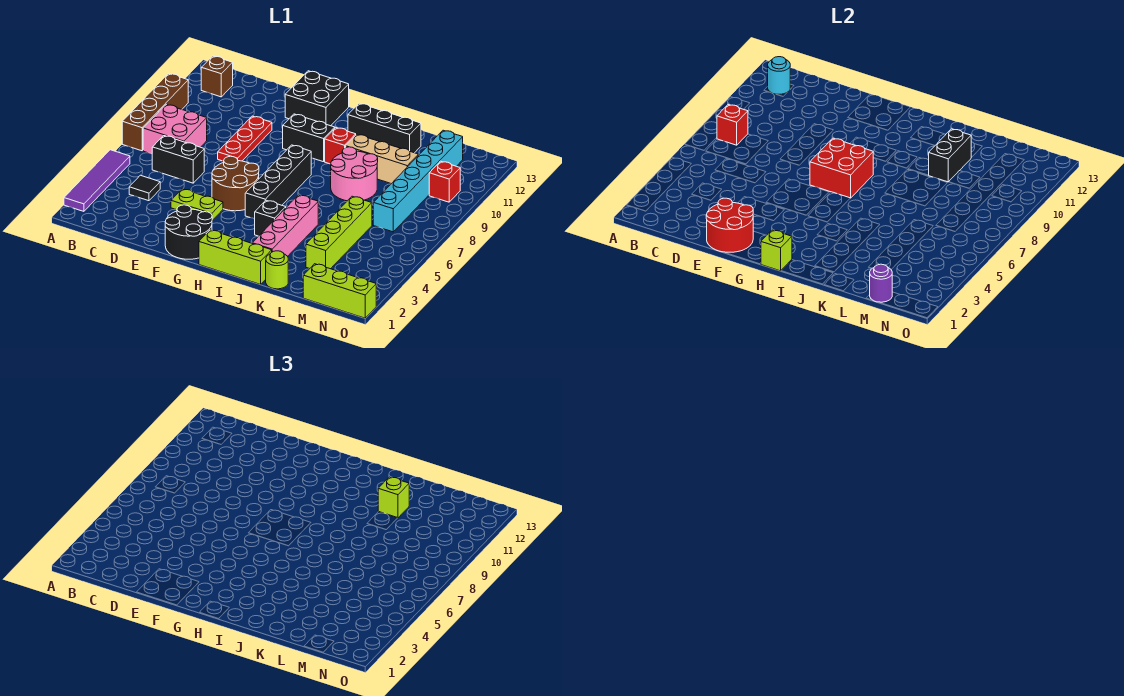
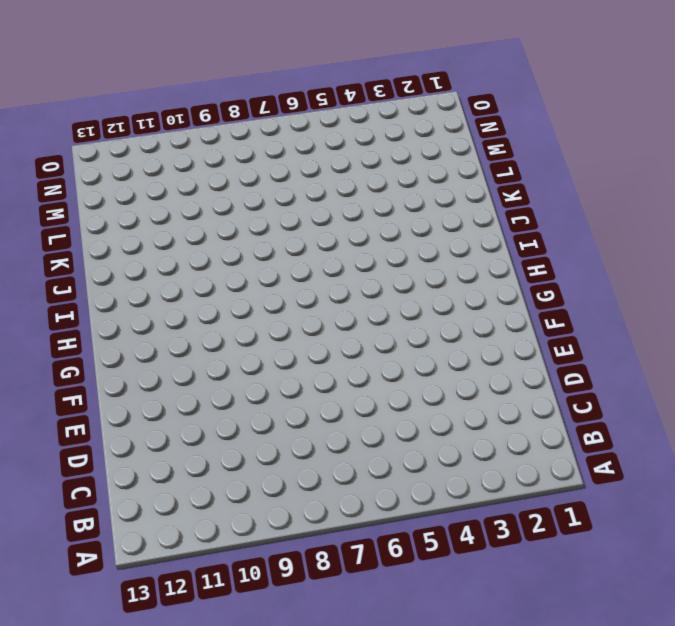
none -> purple 1x4 tile [64,150,130,211]
none -> brown 1x4 brick [122,74,188,151]
none -> pink 2x2 brick [143,105,207,154]
none -> brown 1x1 brick [201,56,233,97]

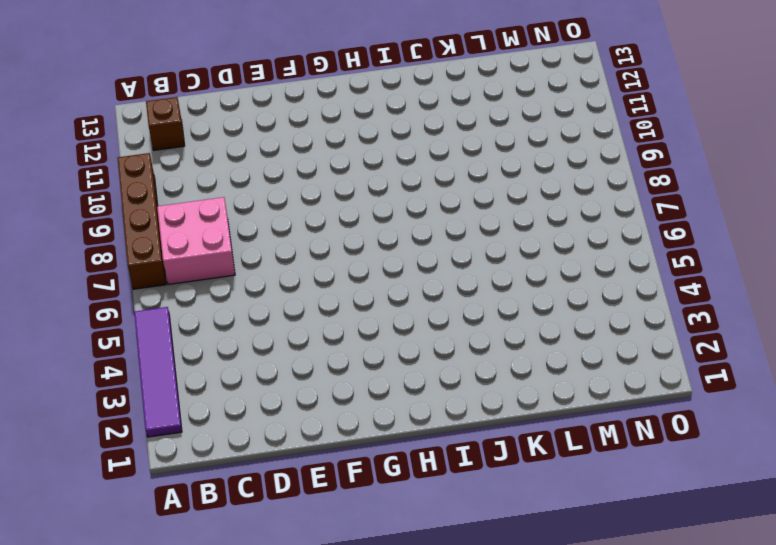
none -> black 1x1 tile [129,175,160,201]
none -> black 1x2 brick [152,136,204,183]
none -> lime 1x2 plate [171,189,223,221]
none -> red 1x3 plate [218,116,272,161]

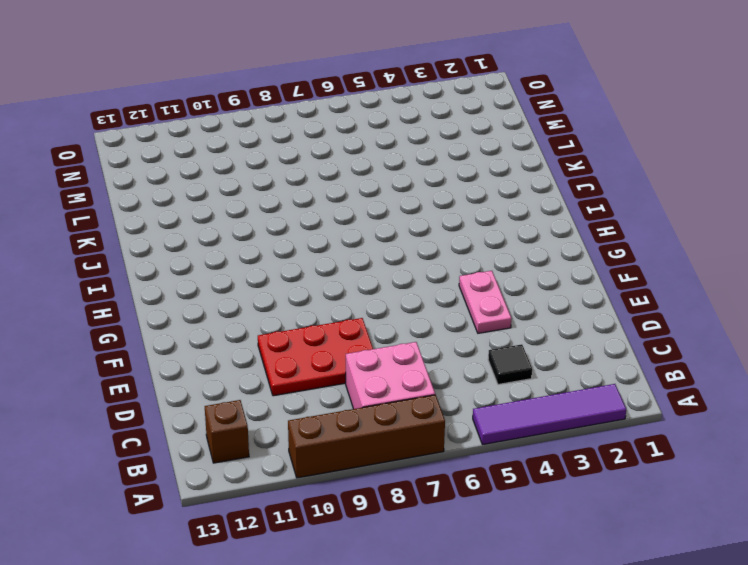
red 2x3 plate [258,318,373,396] -> red 1x3 plate [218,116,272,161]
pink 1x2 plate [459,271,511,333] -> lime 1x2 plate [171,189,223,221]
none -> black 1x2 brick [152,136,204,183]
none -> black 2x2 round brick [165,205,212,259]
none -> brown 2x2 round brick [212,156,259,211]
none -> black 2x2 brick [285,71,349,126]

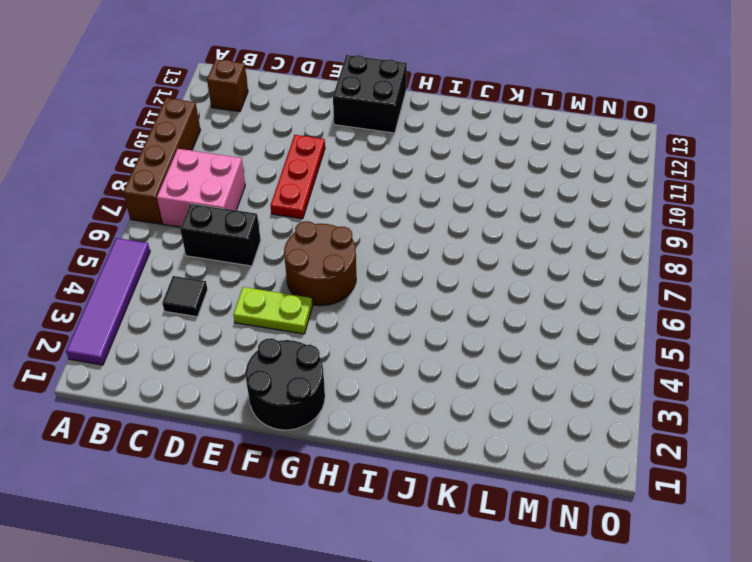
none -> black 1x2 brick [283,114,335,162]
none -> lime 1x3 brick [199,230,272,284]
none -> black 1x4 brick [245,145,311,219]
none -> black 1x1 brick [255,200,286,236]

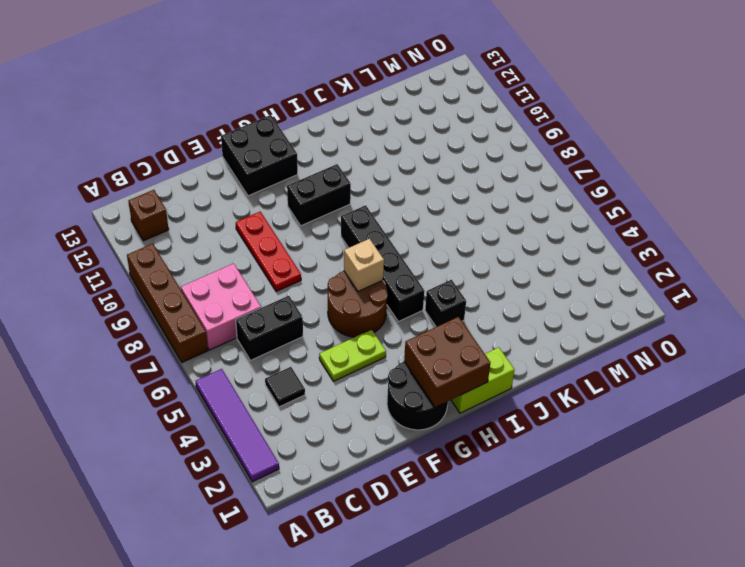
brown 2x2 brick [404,317,490,407] -> lime 1x1 brick [761,230,792,271]
tan 1x1 brick [344,239,384,291] -> none
lime 1x2 brick [451,347,514,413] -> lime 1x3 brick [199,230,272,284]
none -> red 1x1 brick [325,128,356,164]
none -> black 1x3 brick [348,103,421,153]
none -> pink 1x4 brick [252,195,318,256]
none -> pink 2x2 round brick [331,147,378,201]

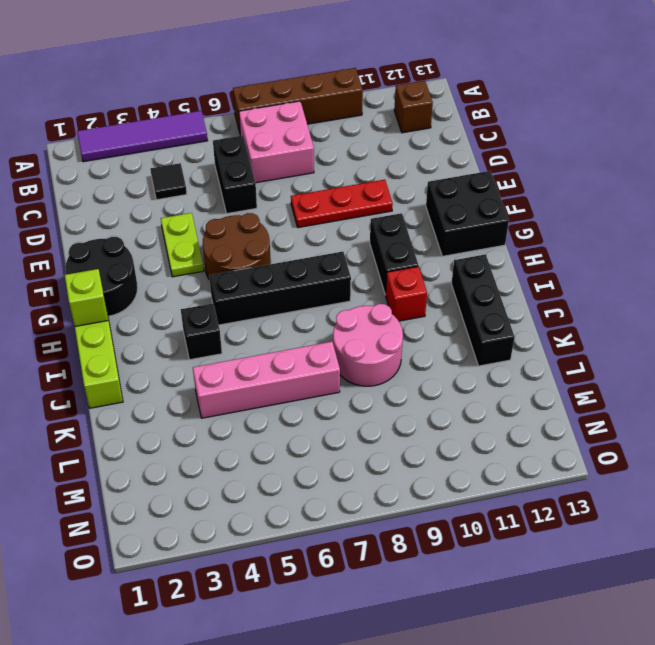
pink 1x4 brick [193,342,340,418] -> pink 1x4 brick moved to [252,195,318,256]
none -> tan 1x3 brick [346,134,418,184]
none -> lime 1x1 round brick [266,251,288,289]
none -> lime 1x4 brick [306,196,372,269]
none -> lime 1x3 brick [303,264,376,318]

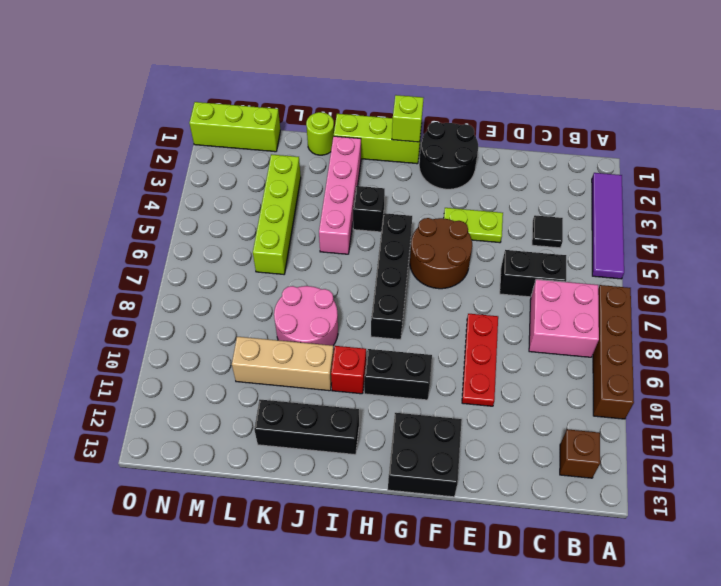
none -> cyan 1x6 brick [373,130,463,232]
none -> red 1x1 brick [429,161,460,202]
none -> red 1x1 brick [717,105,748,145]
none -> cyan 1x1 round brick [768,57,790,94]

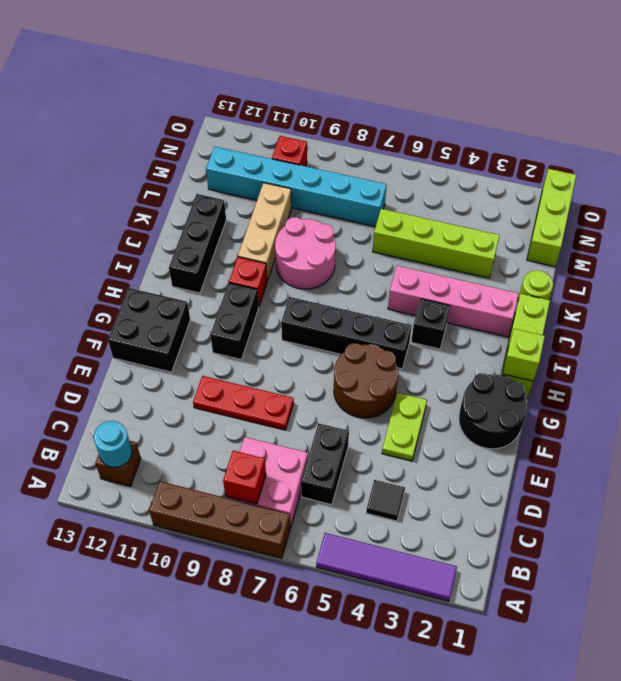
none -> red 2x2 round brick [706,198,753,252]
none -> red 2x2 brick [810,138,873,198]
none -> black 1x2 brick [929,129,971,182]
none -> purple 1x1 round brick [870,264,892,302]

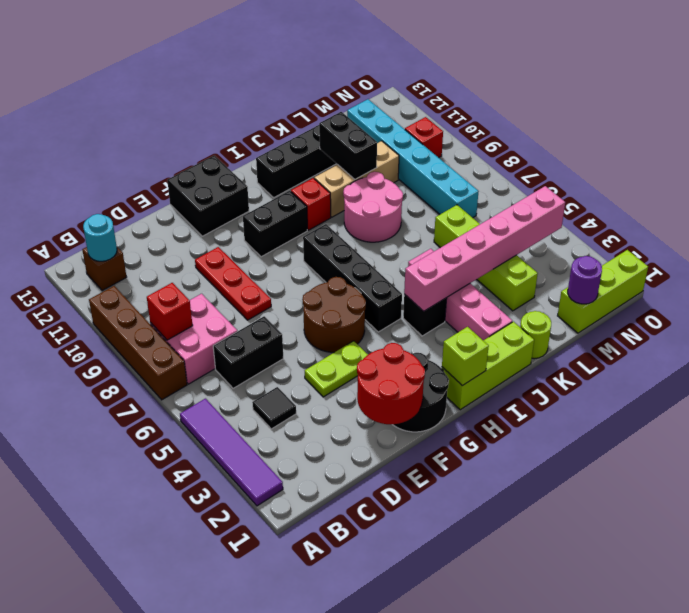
pink 1x6 brick [404,186,565,311] -> none
none -> red 2x2 brick [810,138,873,198]
none -> lime 1x1 brick [378,477,409,518]

